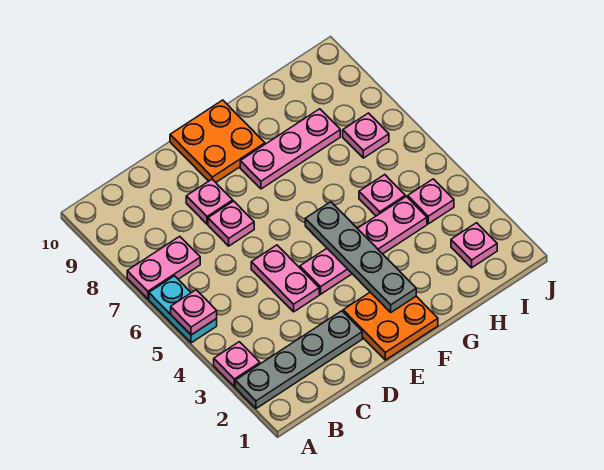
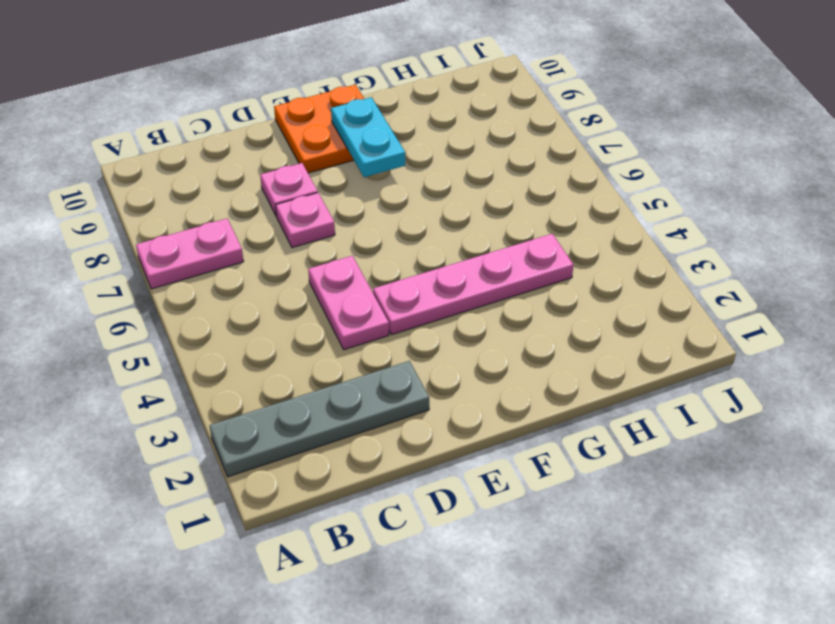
cyan 1x2 plate [331,97,405,177] -> cyan 1x2 plate moved to [149,276,217,343]
none -> pink 1x1 plate [214,342,260,387]
none -> orange 2x2 plate [343,292,438,360]
none -> pink 1x3 plate [240,109,340,189]

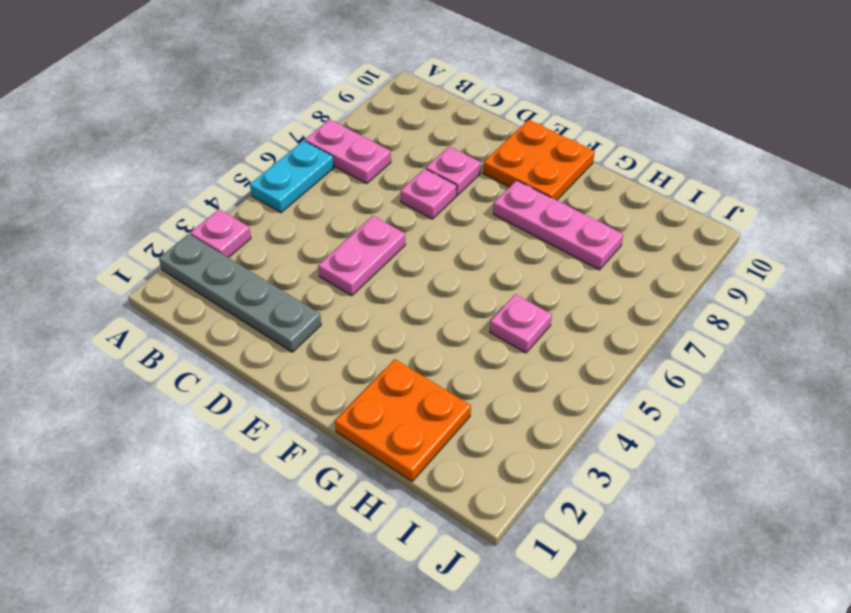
orange 2x2 plate [335,359,471,481] -> orange 2x2 plate moved to [343,292,438,360]
none -> pink 1x4 plate [300,196,427,294]
none -> pink 1x1 plate [451,223,497,268]
none -> pink 1x1 plate [408,179,454,224]

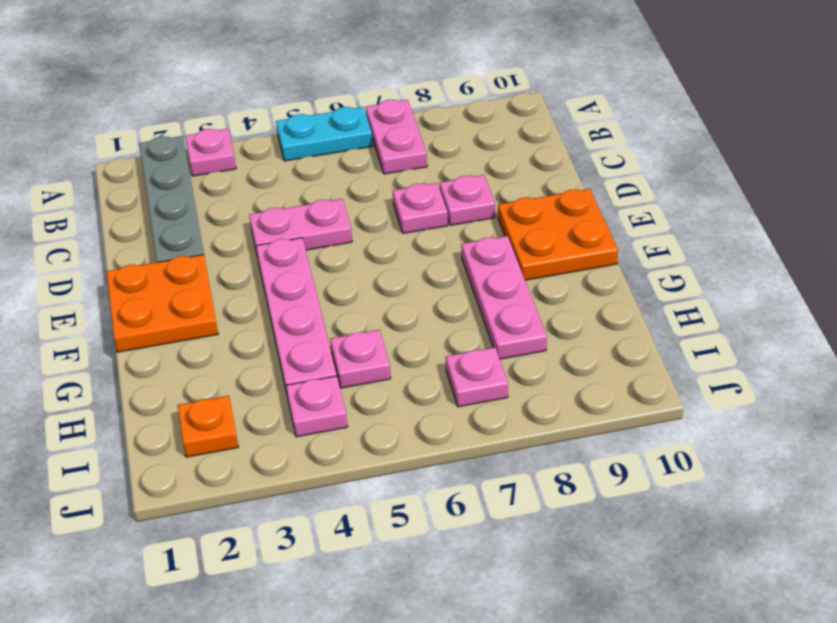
orange 1x1 plate [177,396,238,457] -> pink 1x1 plate [451,223,497,268]
none -> pink 1x1 plate [171,290,217,335]
none -> grey 1x4 plate [305,202,416,312]

